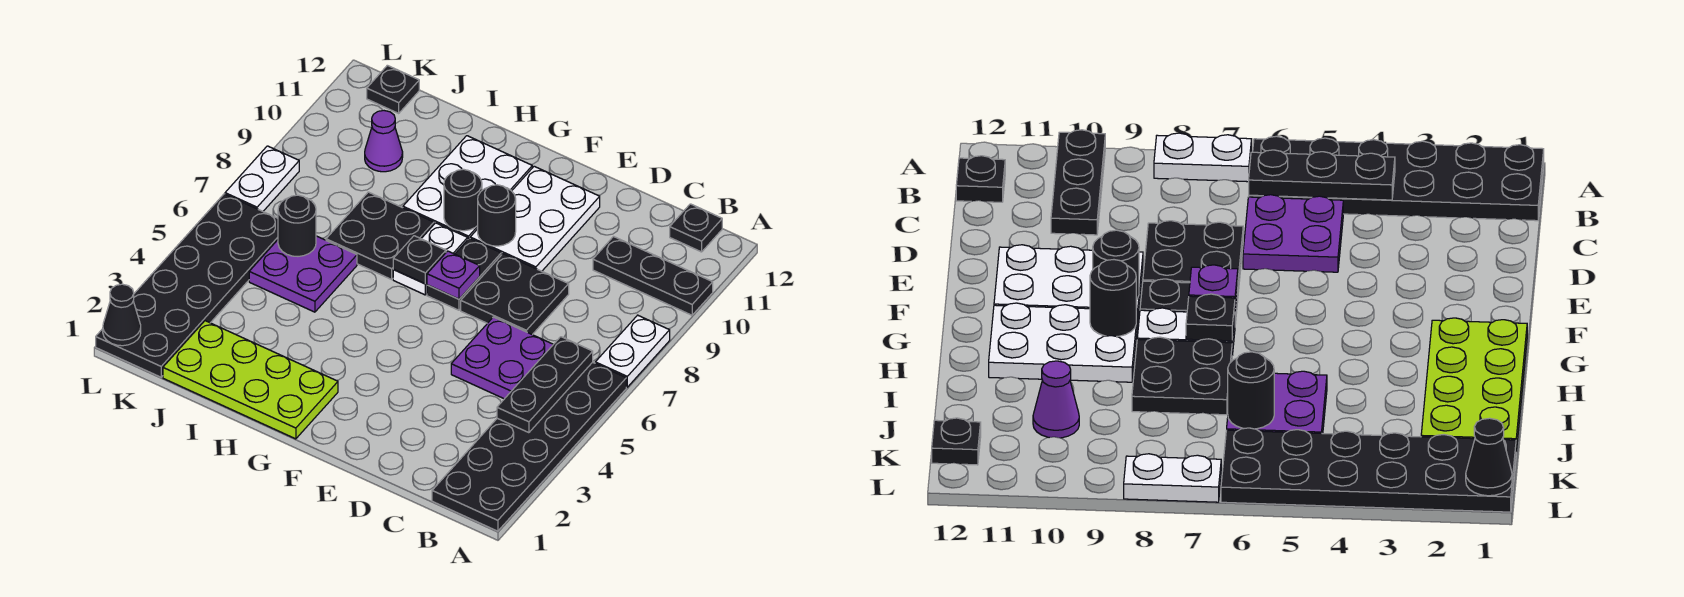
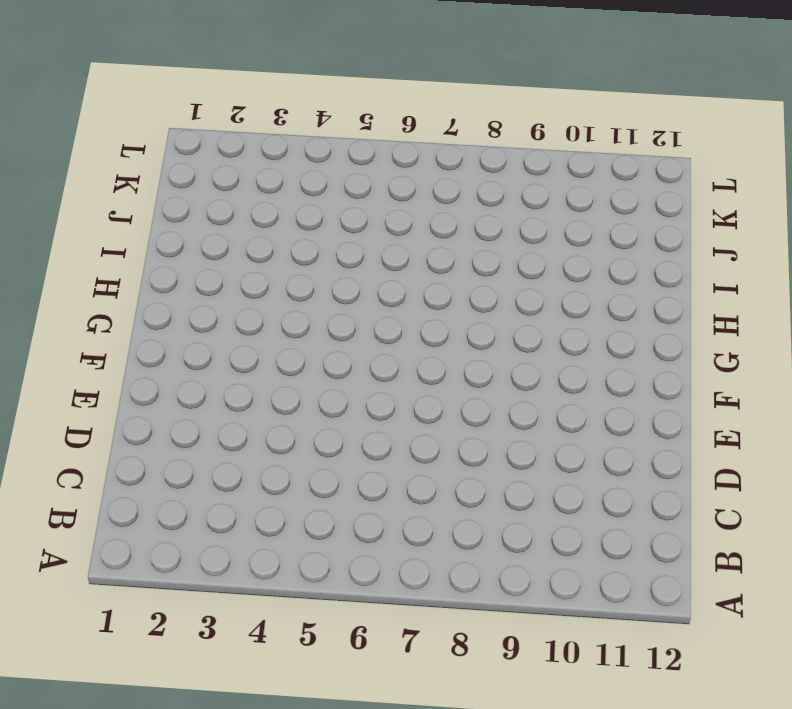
none -> black 2x6 plate [432,362,626,531]
none -> white 1x2 plate [595,315,670,387]
none -> black 1x3 plate [593,237,713,315]

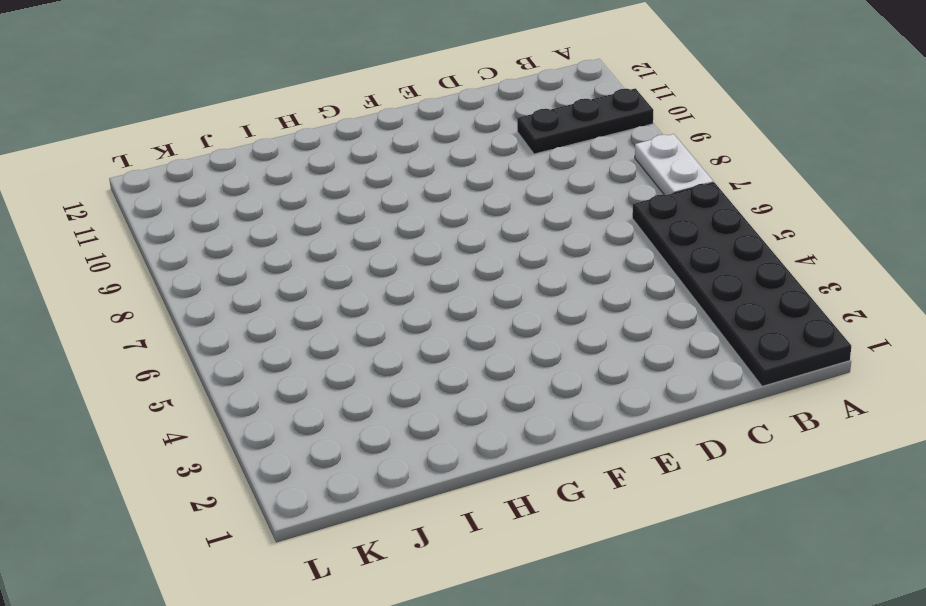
none -> black 1x1 plate [670,204,722,252]
none -> purple 2x2 plate [451,317,553,399]
none -> black 2x2 plate [461,254,569,335]

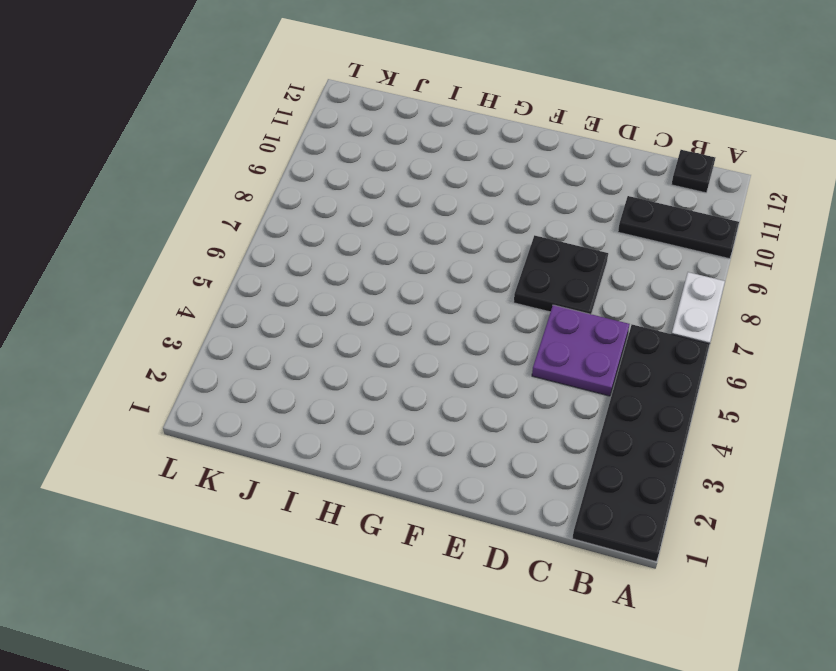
none -> white 2x3 plate [470,166,600,271]
none -> black 1x2 plate [427,238,501,310]
none -> lime 2x4 plate [163,321,338,439]

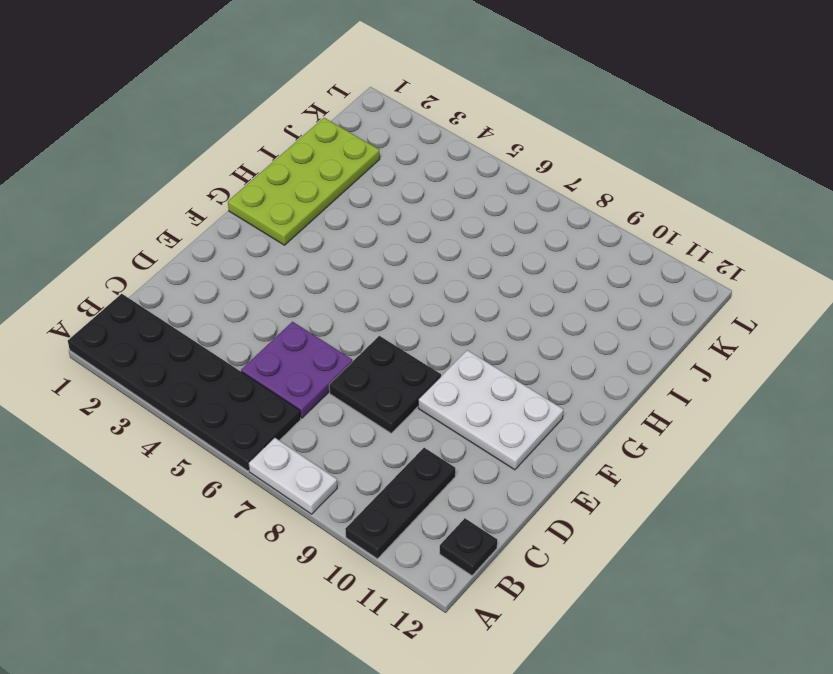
none -> black 1x2 plate [427,238,501,310]
none -> white 1x2 plate [393,223,468,295]
none -> white 2x3 plate [403,136,532,239]

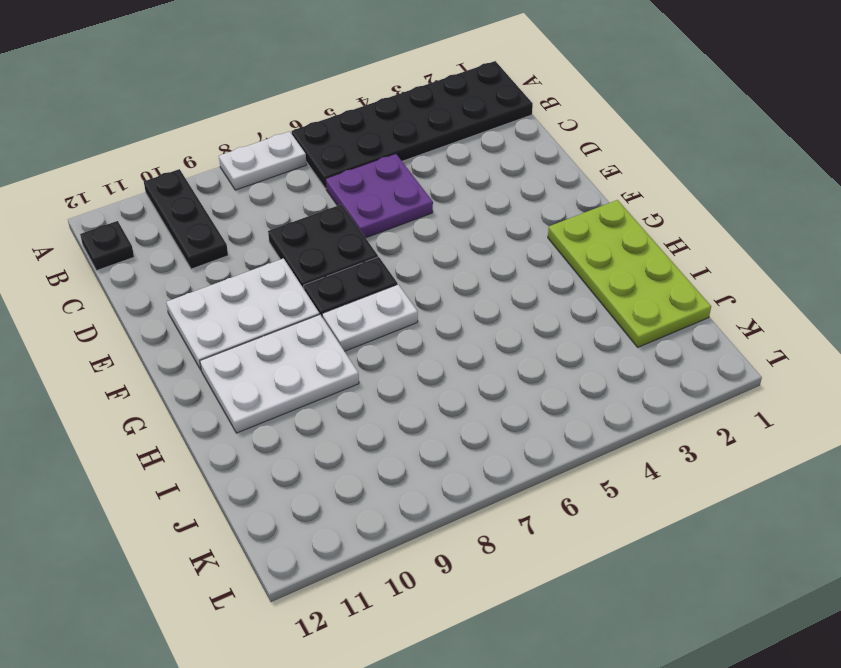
none -> black 2x2 plate [326,192,434,279]
none -> purple 2x2 plate [249,236,357,312]
none -> purple 1x1 cone [365,111,403,172]

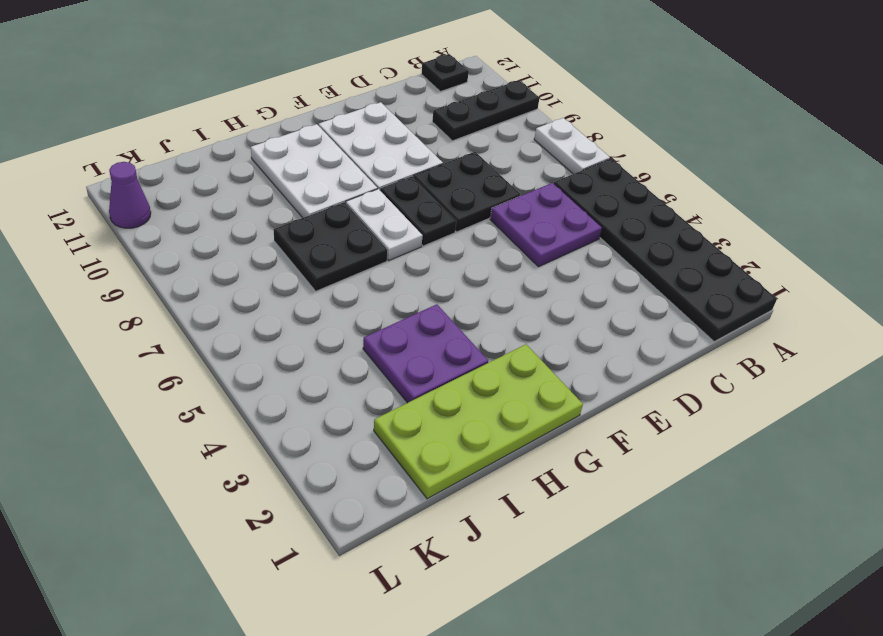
purple 2x2 plate [363,304,488,403] -> purple 2x2 plate moved to [249,236,357,312]
purple 1x1 cone [109,162,151,228] -> purple 1x1 cone moved to [365,111,403,172]
none -> black 2x6 plate [96,194,278,377]
none -> black 1x1 plate [367,65,419,113]
none -> white 1x2 plate [225,146,299,211]

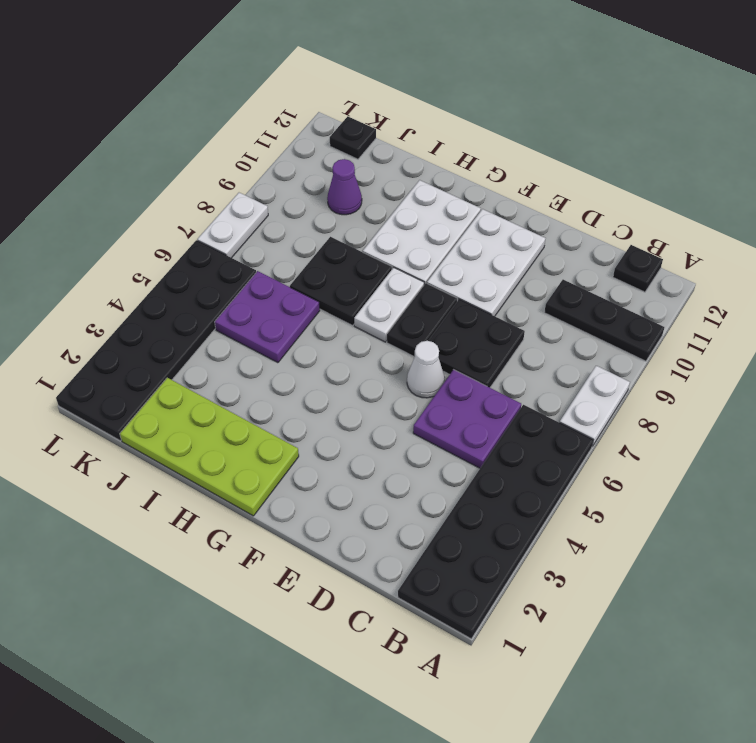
white 1x1 cone [407,341,445,398] -> none
none -> black 1x3 plate [497,337,593,433]
none -> purple 1x1 plate [427,251,480,299]
none -> black 1x1 round brick [478,185,516,246]

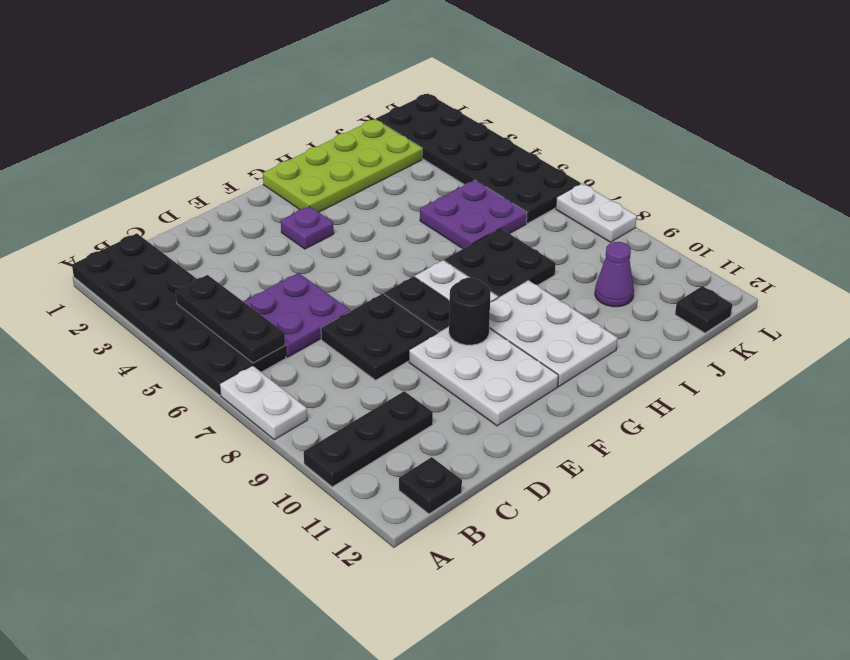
purple 1x1 plate [281,206,334,249] -> purple 1x1 plate moved to [427,251,480,299]
none -> black 1x1 plate [393,236,446,284]
none -> black 1x1 round brick [444,169,482,231]
none -> black 1x1 round brick [278,195,316,256]

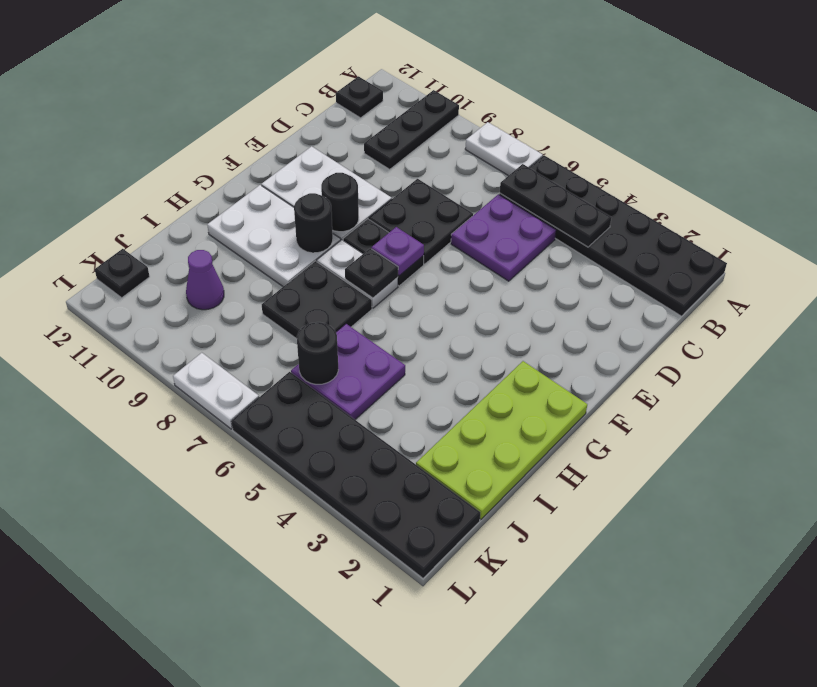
none -> black 1x1 cone [103,284,141,346]

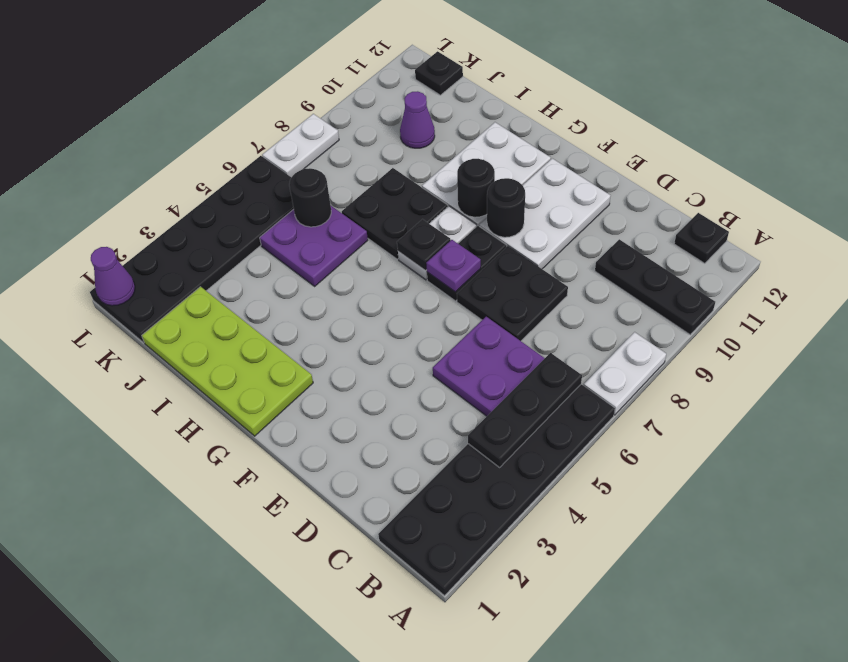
purple 1x1 cone [91,247,135,306] -> black 1x1 cone [103,284,141,346]

